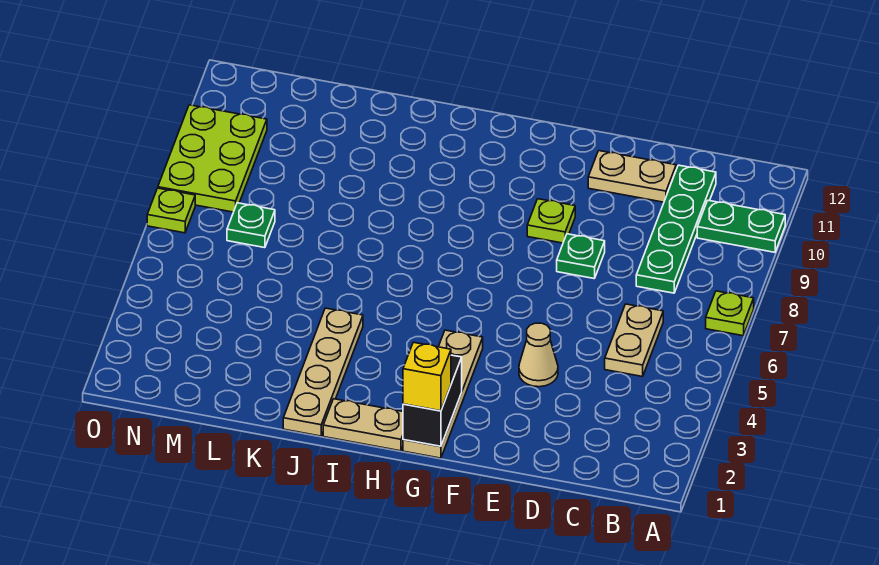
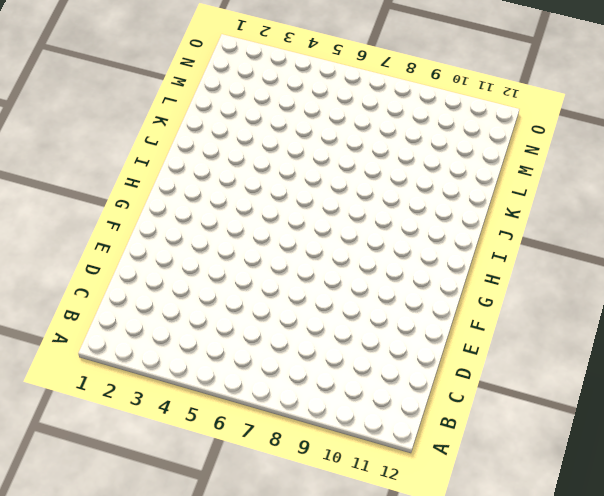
none -> lime 1x1 plate [706,291,754,336]
none -> green 1x2 plate [697,200,785,252]
none -> tan 1x2 plate [605,304,663,377]

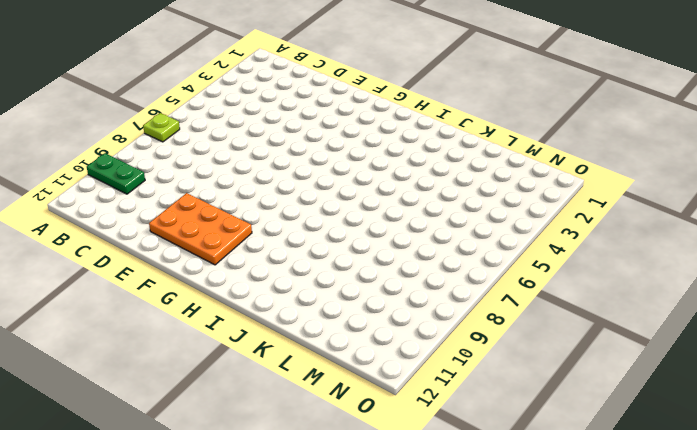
orange 2x3 plate [149,193,252,265] -> tan 1x2 plate [588,151,676,202]
none -> tan 1x2 plate [605,304,663,377]
none -> green 1x4 plate [636,165,716,293]
none -> tan 1x1 cone [519,323,558,387]

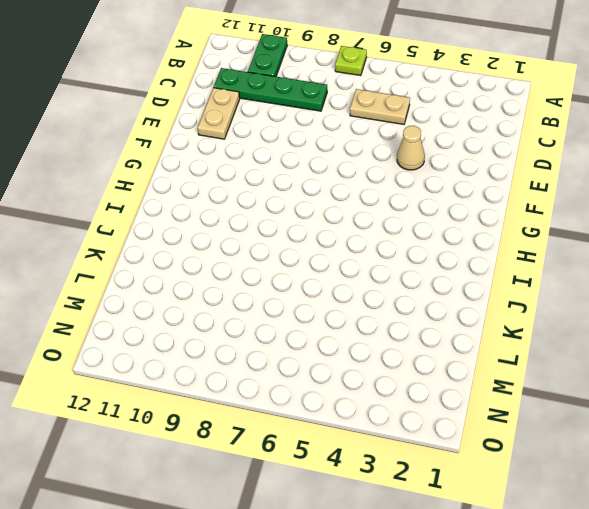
none -> green 1x1 plate [557,234,605,278]
none -> lime 1x1 plate [527,199,575,243]
none -> tan 1x4 plate [403,330,483,458]

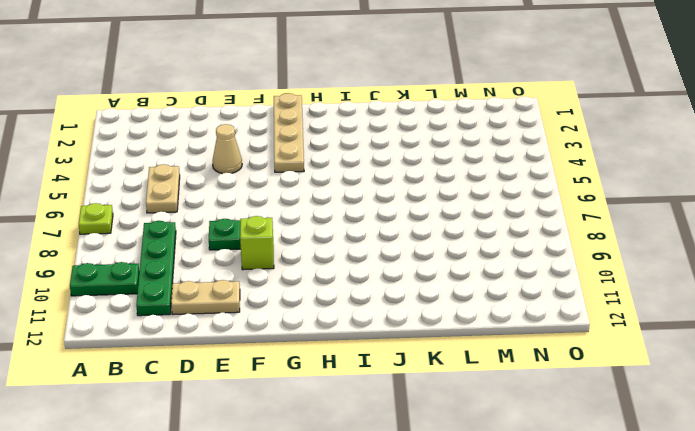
lime 1x1 brick [240,216,274,270] -> lime 1x1 plate [527,199,575,243]
none -> tan 1x2 plate [323,399,403,451]
none -> tan 1x4 plate [283,308,363,436]
none -> green 1x1 plate [227,203,275,248]

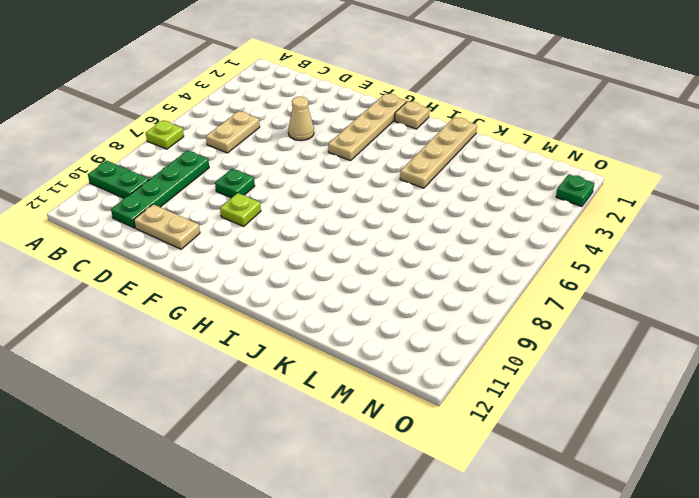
tan 1x1 plate [395,101,430,129] -> tan 1x2 plate [323,399,403,451]
green 1x1 plate [556,174,594,207] -> green 1x1 plate moved to [227,203,275,248]
none -> lime 2x3 plate [158,105,267,212]
none -> lime 1x1 plate [147,188,195,233]
none -> black 1x2 brick [403,355,462,446]

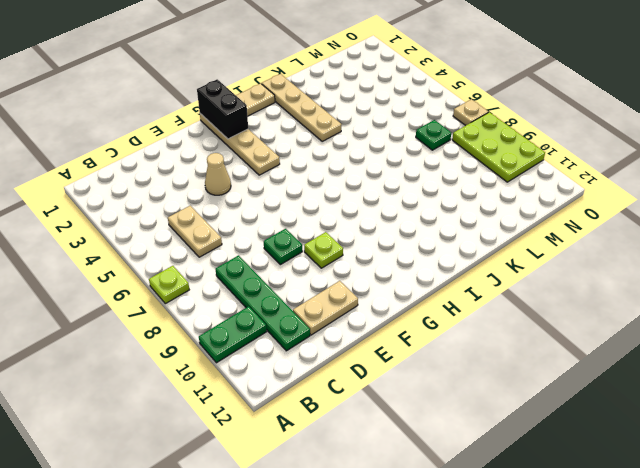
tan 1x1 plate [453,99,488,126] -> lime 1x1 plate [147,188,195,233]
none -> yellow 1x1 brick [403,342,451,411]

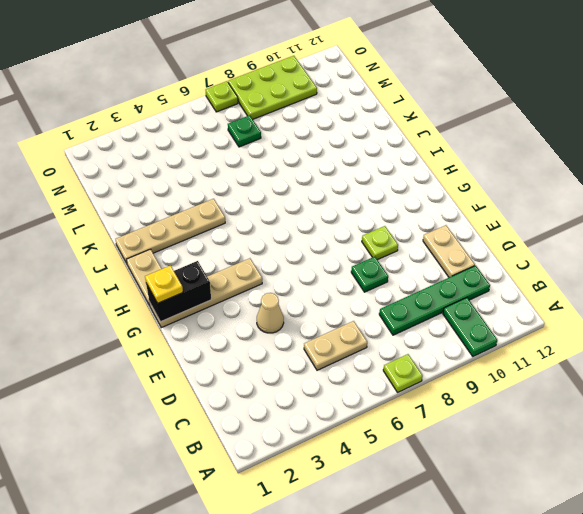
yellow 1x1 plate [145,266,183,303] -> yellow 1x1 brick [403,342,451,411]

